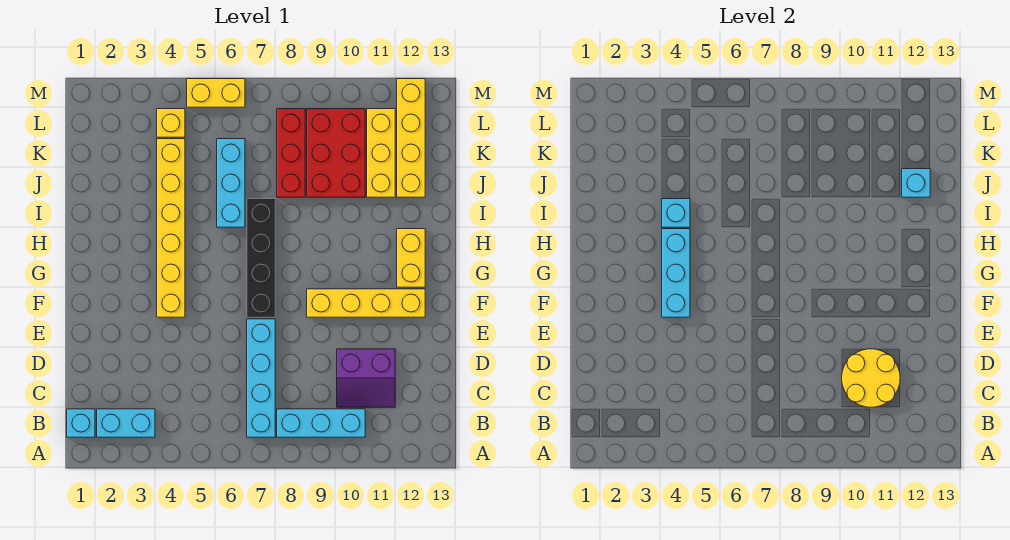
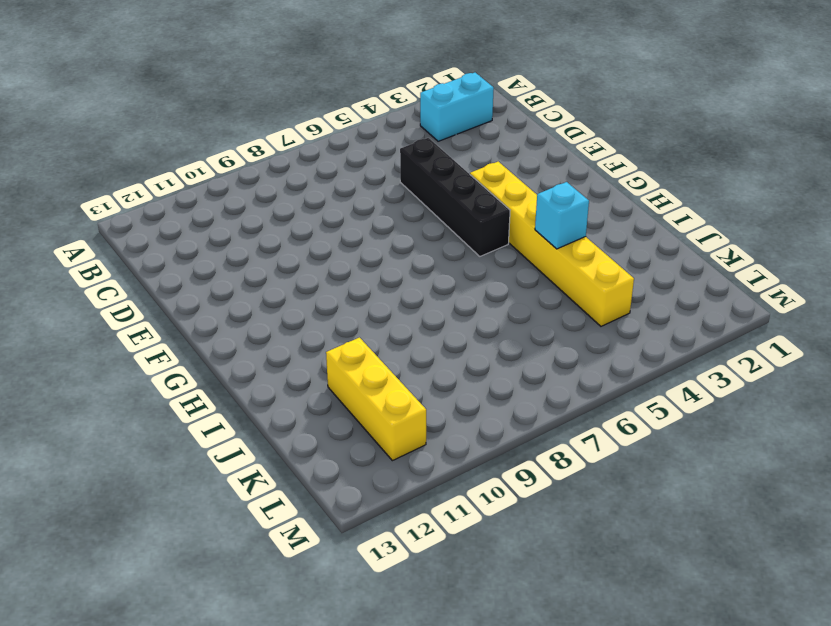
black 1x4 brick [400,138,510,256] -> black 1x4 brick moved to [247,199,275,317]
none -> cyan 1x1 brick [67,409,95,437]
none -> cyan 1x4 brick [247,319,275,437]
none -> cyan 1x3 brick [277,409,365,437]

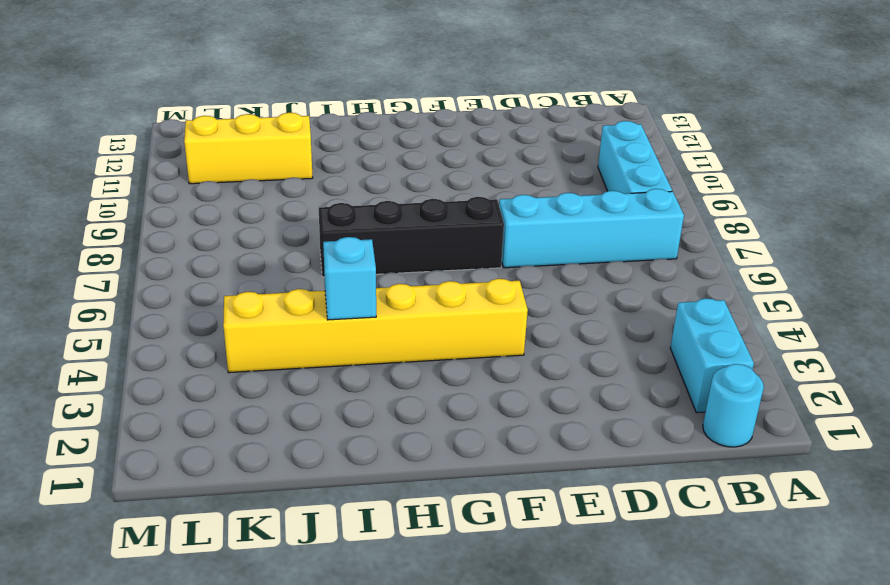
cyan 1x1 round brick [703,364,764,447] -> cyan 1x1 brick [67,409,95,437]
none -> purple 2x2 slope [337,349,395,407]
none -> yellow 1x4 brick [307,289,425,317]
none -> yellow 1x2 brick [397,229,425,287]

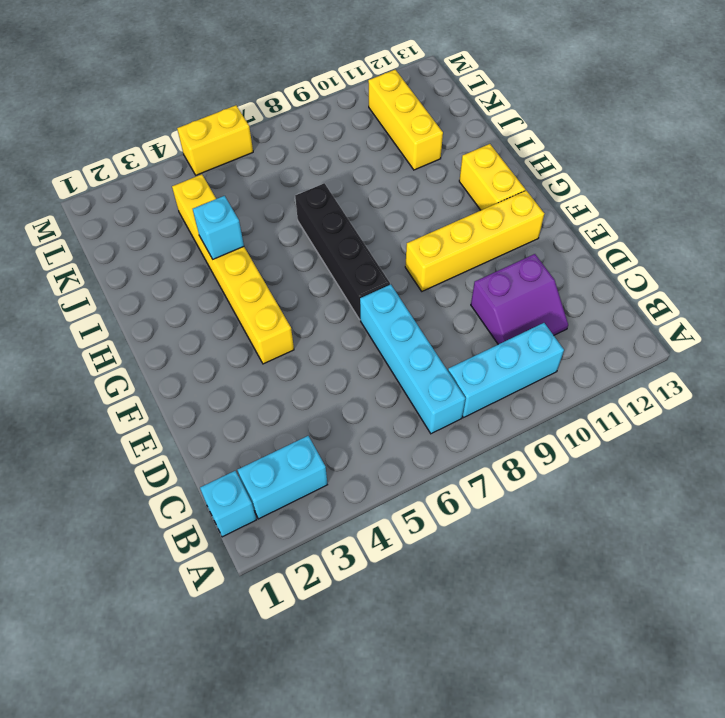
none -> cyan 1x3 brick [217,139,245,227]
none -> red 1x3 brick [277,109,305,197]
none -> red 2x3 brick [307,109,365,197]

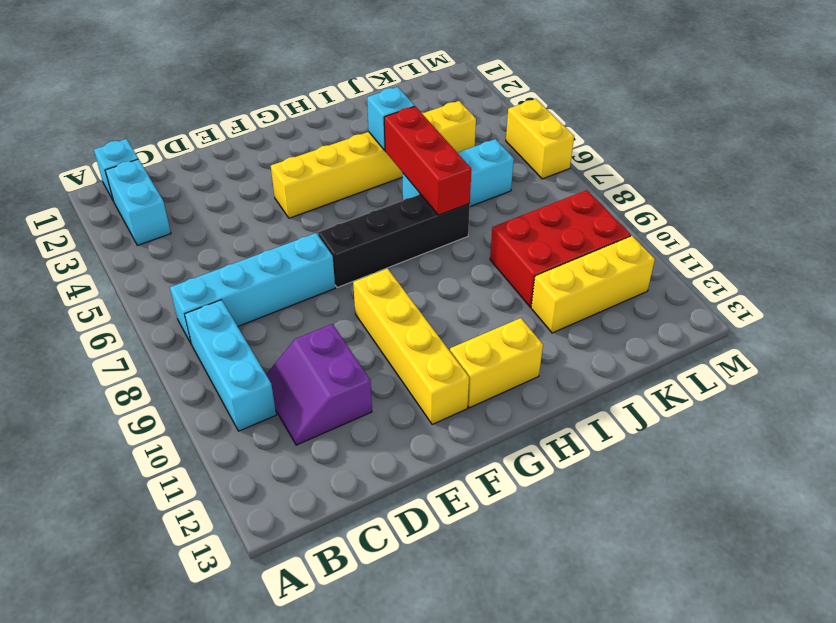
red 1x3 brick [384,106,471,215] -> red 1x3 brick turned to [277,109,305,197]
none -> yellow 1x4 brick [397,79,425,197]
none -> yellow 1x1 brick [157,109,185,137]
none -> yellow 2x2 round brick [842,349,900,407]

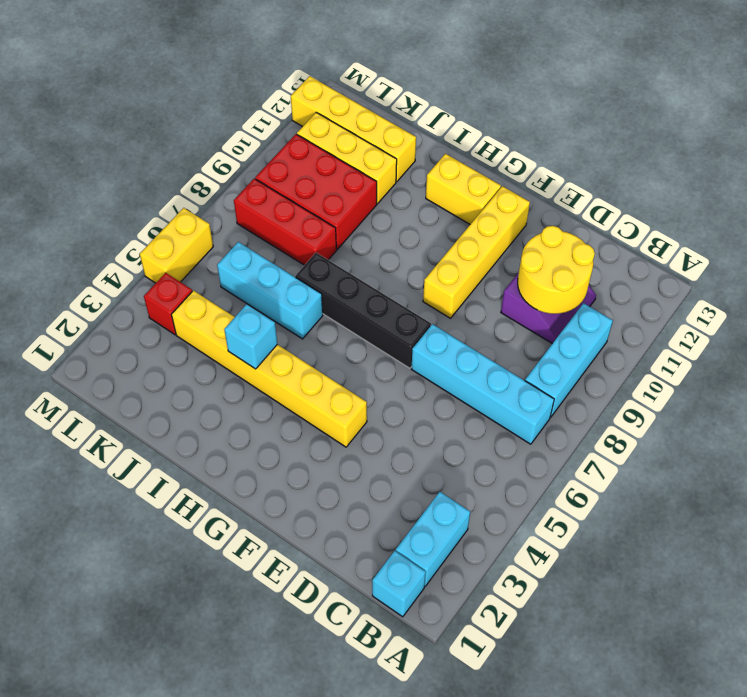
red 1x1 brick [144,273,192,335] -> yellow 1x1 brick [157,109,185,137]
none -> cyan 1x3 brick [662,229,690,317]
none -> cyan 1x1 brick [902,169,930,197]

